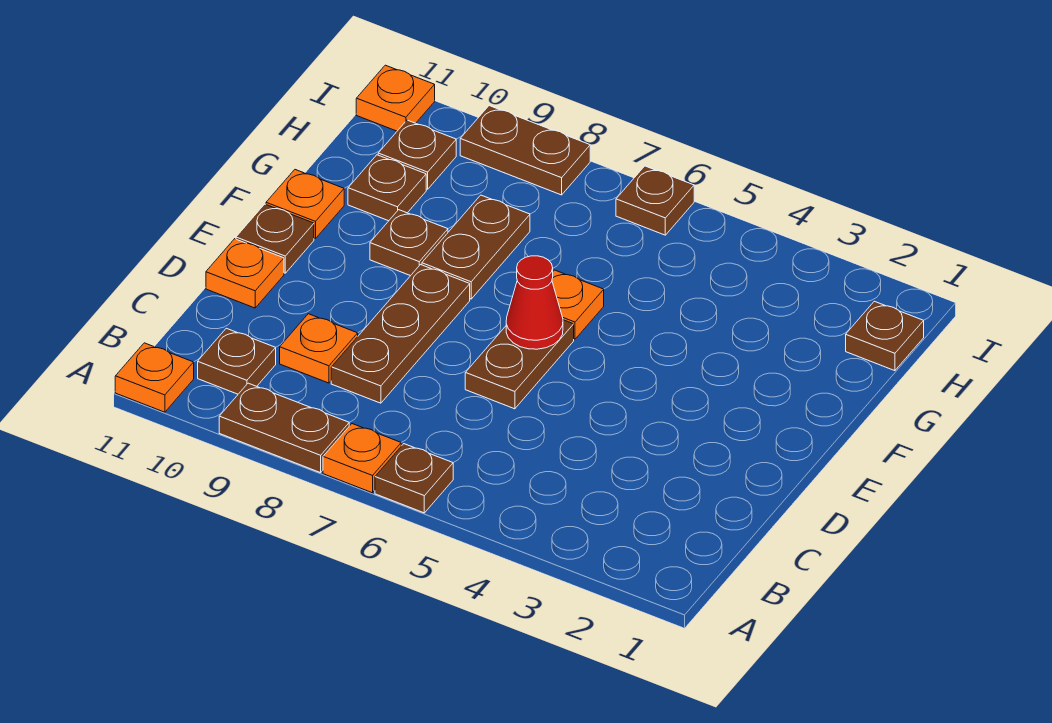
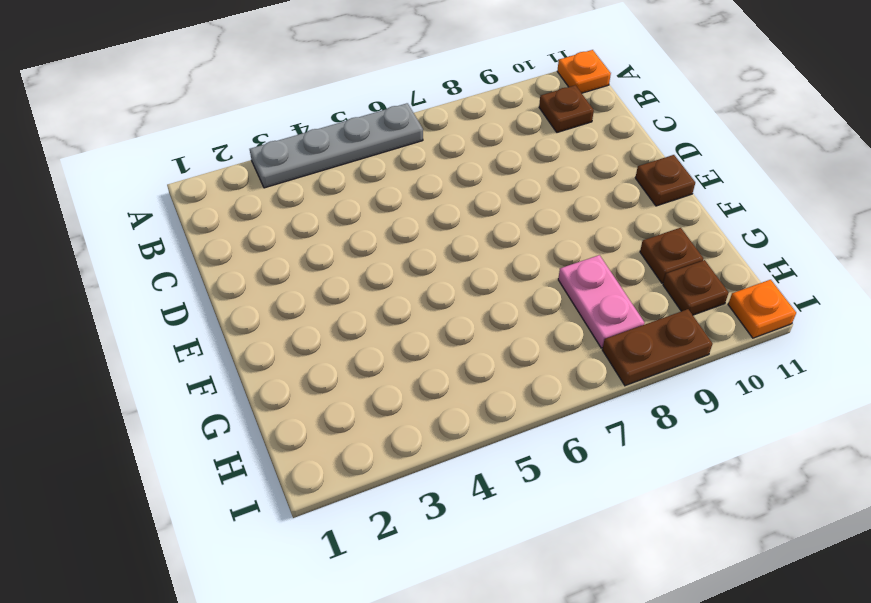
grey 1x4 plate [250,103,423,188] -> brown 1x1 plate [375,444,453,513]
pink 1x2 plate [558,255,644,348] -> brown 1x2 plate [422,195,530,299]
none -> orange 1x1 plate [323,424,401,493]
none -> brown 1x2 plate [219,383,349,473]
none -> brown 1x3 plate [331,265,470,403]

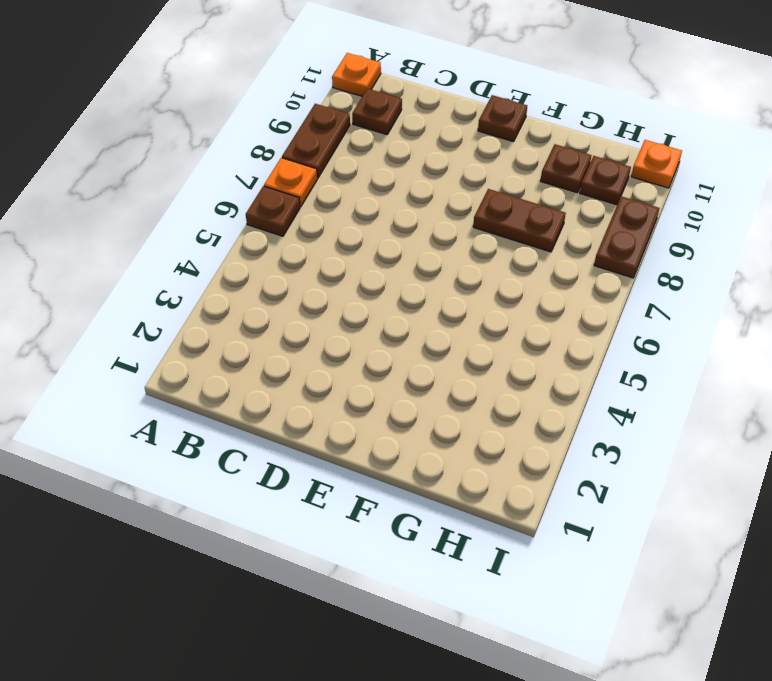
none -> brown 1x3 plate [331,265,470,403]
none -> orange 1x1 plate [280,314,358,383]
none -> brown 1x2 plate [465,320,574,409]

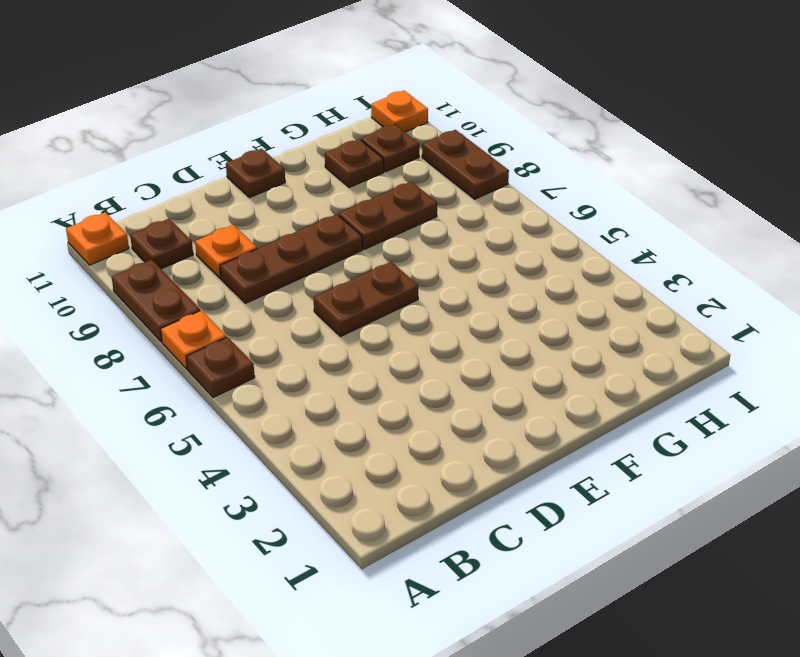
none -> orange 1x1 plate [206,239,284,308]
none -> orange 1x1 plate [552,270,604,339]
none -> brown 1x1 plate [370,210,448,276]

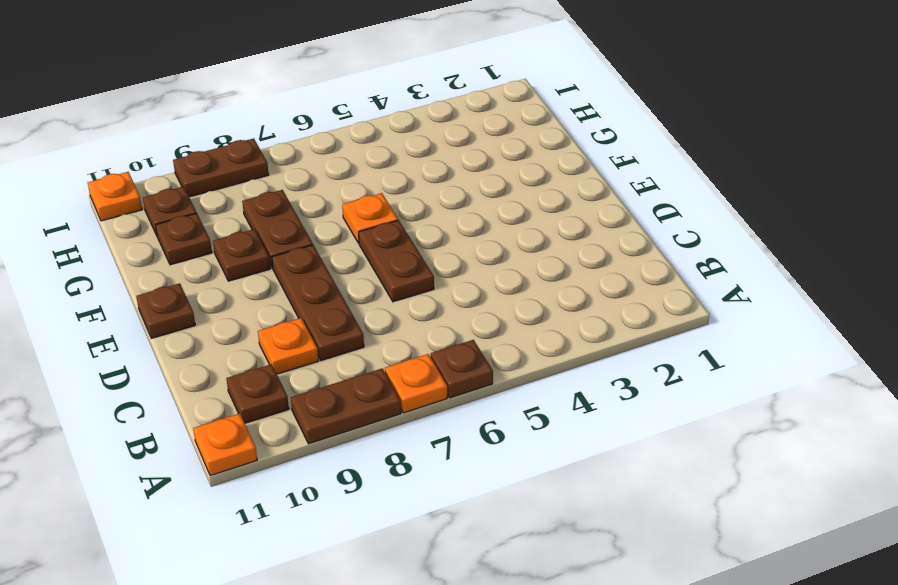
none -> orange 1x1 plate [206,239,284,308]
none -> orange 1x1 plate [266,170,344,239]
none -> brown 1x1 plate [846,301,924,371]

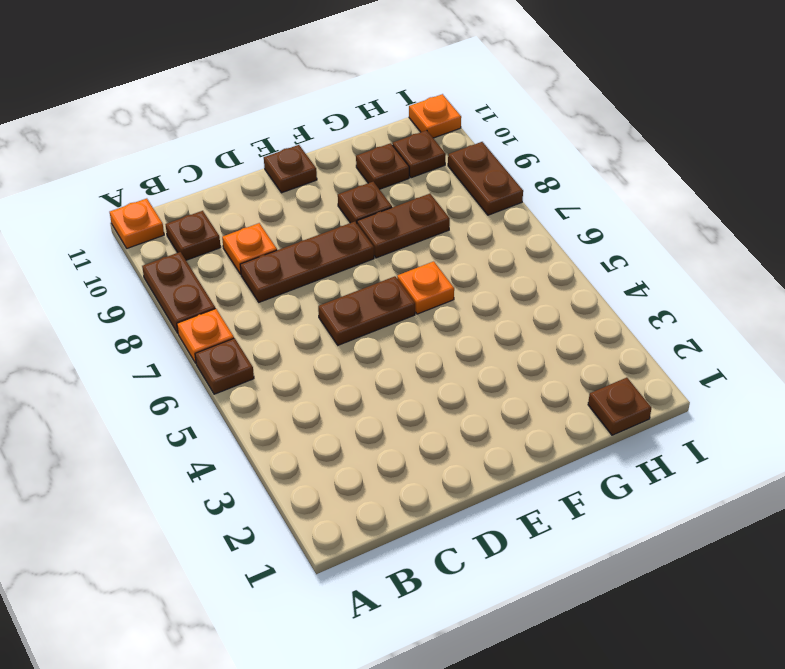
none -> orange 1x1 plate [206,239,284,308]
none -> orange 1x1 plate [266,170,344,239]
none -> brown 1x1 plate [616,166,694,235]

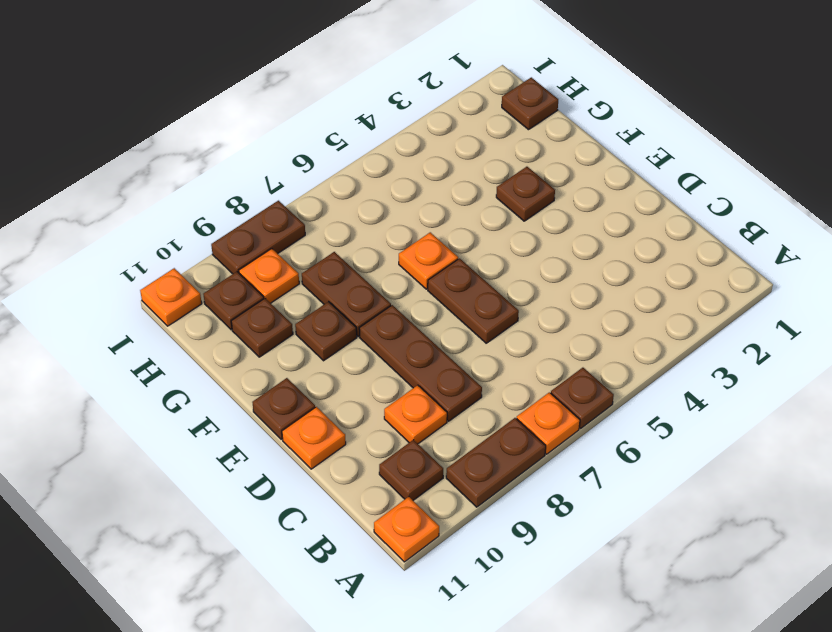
brown 1x1 plate [496,167,555,221] -> brown 1x1 plate moved to [616,166,694,235]
orange 1x1 plate [239,249,299,303] -> orange 1x1 plate moved to [266,170,344,239]
none -> red 1x1 cone [506,256,563,349]

